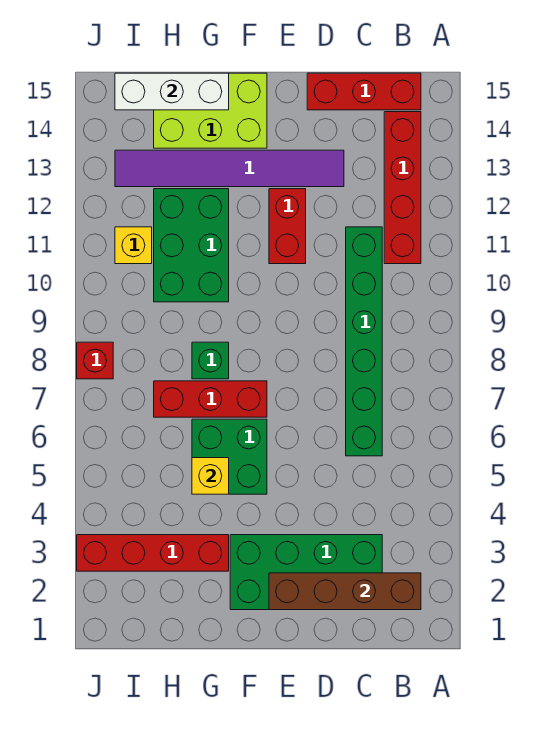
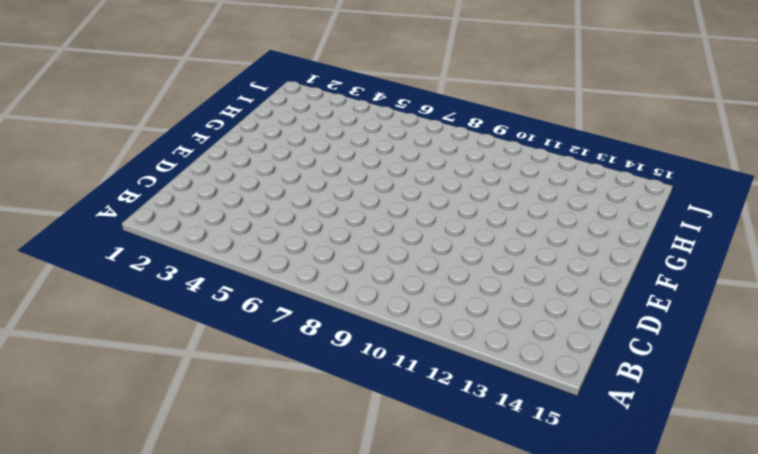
none -> red 1x4 brick [384,112,421,264]
none -> red 1x3 brick [307,73,421,110]
none -> green 2x4 brick [230,535,382,610]

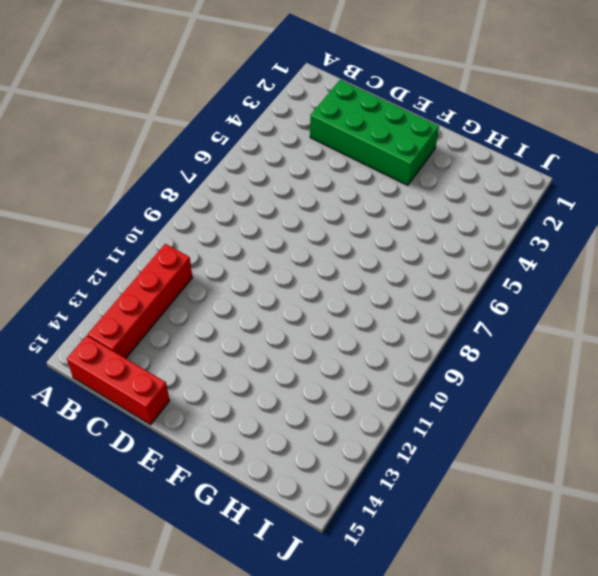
none -> green 1x6 brick [346,227,382,456]
none -> purple 1x6 tile [115,150,344,187]
none -> red 1x2 brick [269,189,306,264]

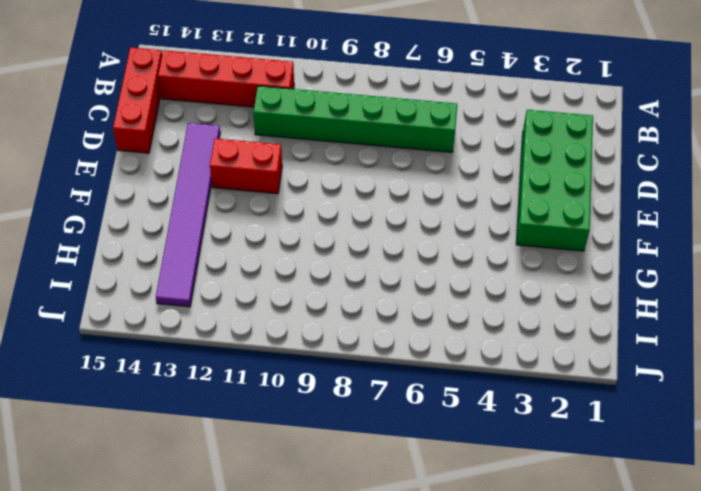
none -> green 2x2 brick [192,419,267,494]
none -> red 1x3 brick [154,381,267,417]
none -> lime 2x3 brick [154,73,267,148]

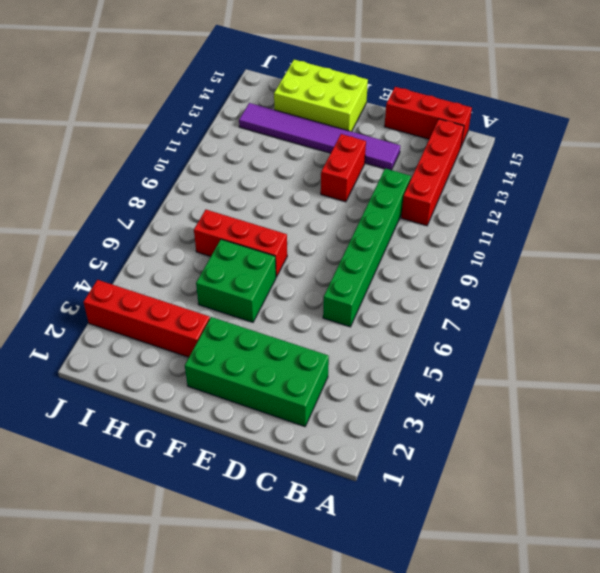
none -> green 1x1 brick [192,342,229,379]
none -> green 2x3 brick [154,189,229,302]
none -> yellow 1x1 brick [115,227,152,264]

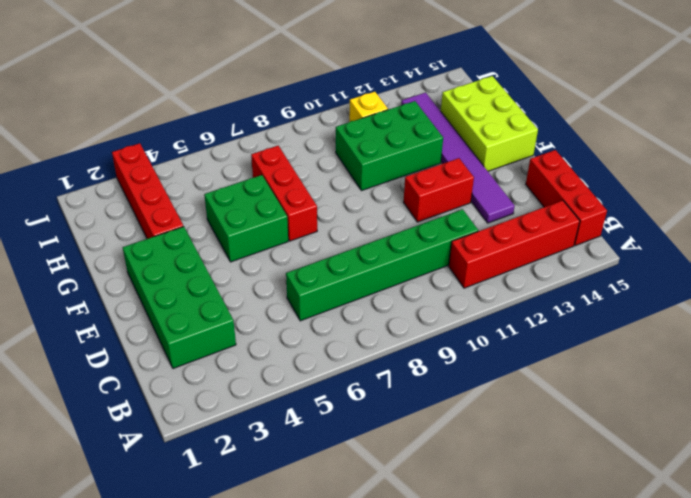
none -> green 1x1 brick [192,342,229,379]
none -> red 1x1 brick [77,342,113,379]
none -> brown 1x4 brick [269,573,421,610]

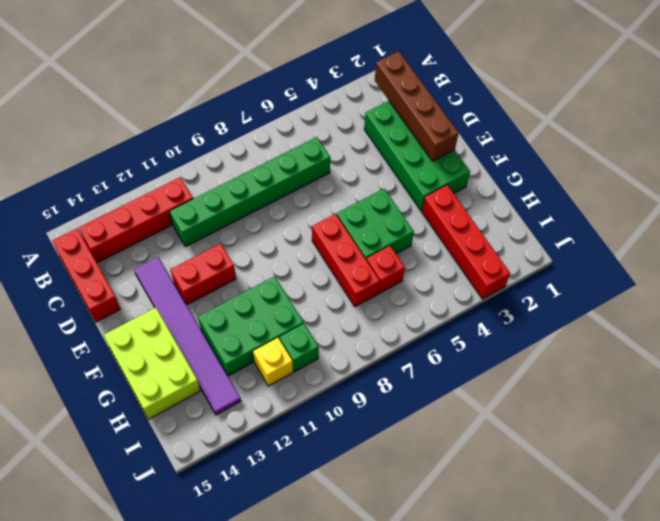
red 1x1 brick [367,246,405,293] -> red 1x1 brick moved to [77,342,113,379]
green 1x1 brick [280,324,319,372] -> green 1x1 brick moved to [192,342,229,379]
none -> yellow 1x1 brick [192,458,229,494]
none -> white 1x3 brick [115,73,229,110]

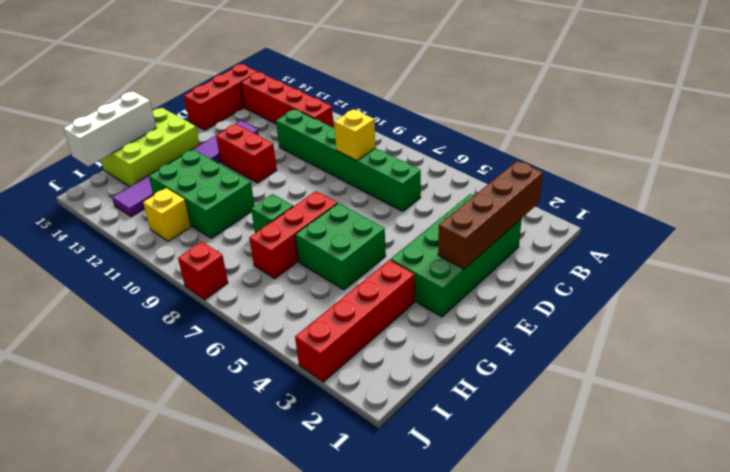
yellow 1x1 brick [334,109,375,161] -> yellow 1x1 brick moved to [192,458,229,494]

